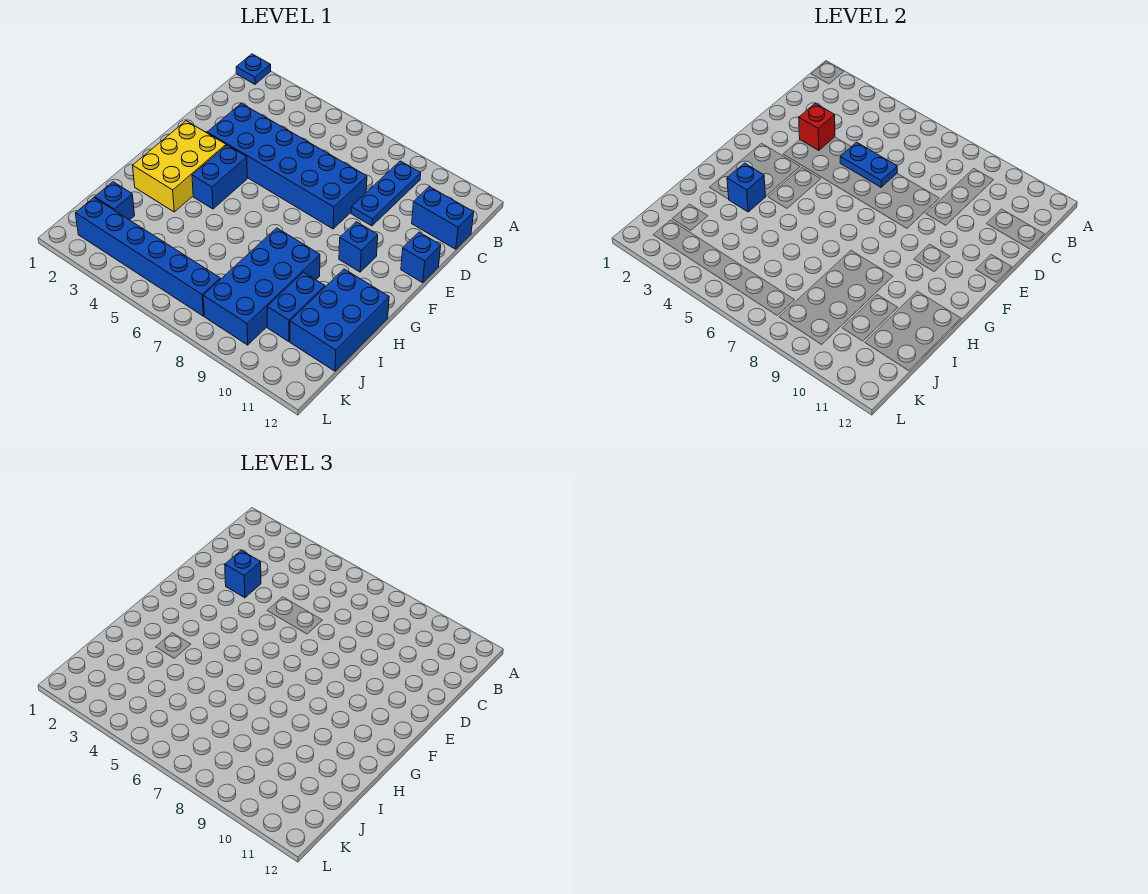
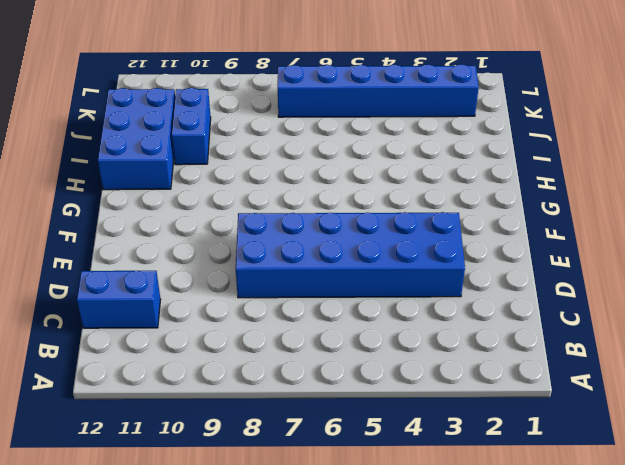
none -> blue 1x1 plate [236,54,271,84]
none -> blue 1x3 plate [351,161,421,226]
none -> blue 1x1 brick [401,232,441,283]

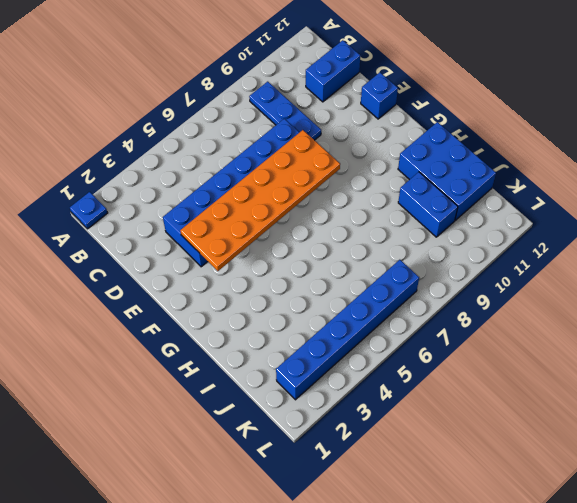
orange 2x6 plate [180,130,340,271] -> none
none -> yellow 2x3 brick [133,121,226,212]
none -> blue 1x2 brick [192,145,247,209]
none -> blue 1x1 brick [339,222,378,272]

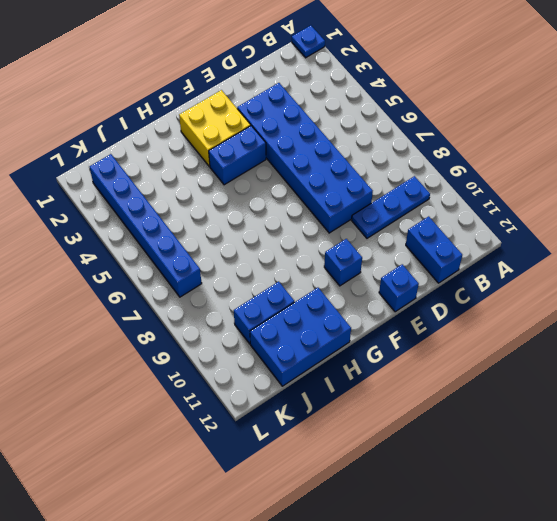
yellow 2x2 brick [179,90,251,166] -> yellow 2x3 brick [133,121,226,212]
none -> blue 2x4 brick [203,228,320,345]
none -> blue 1x1 brick [95,182,135,220]
none -> red 1x1 brick [799,103,835,150]

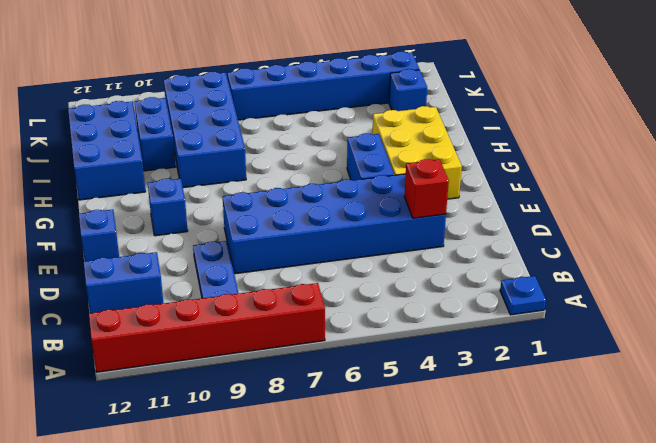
red 1x6 brick [89,283,325,372] -> none
none -> blue 1x2 plate [840,142,897,187]
none -> blue 1x1 brick [727,163,766,212]
none -> blue 1x1 brick [225,550,261,598]

